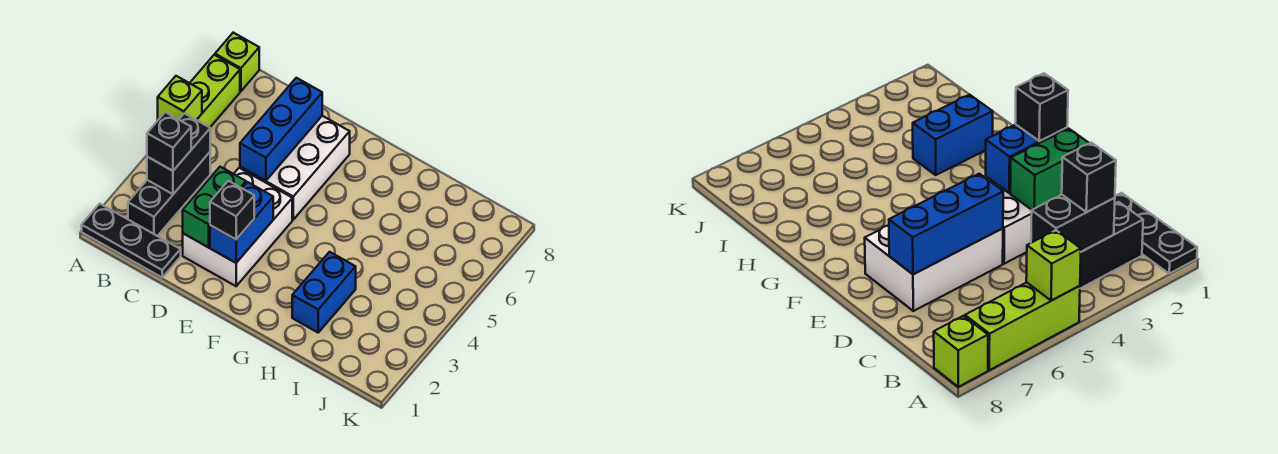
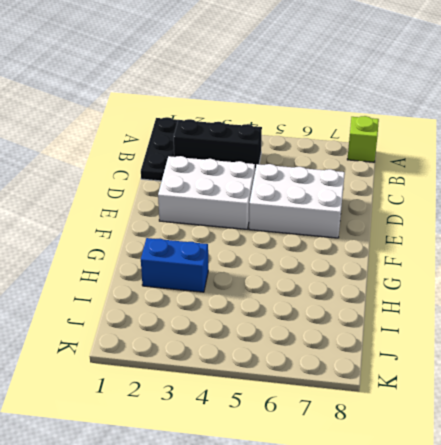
none -> lime 1x3 brick [190,55,240,127]
none -> lime 1x1 brick [158,76,202,120]
none -> black 1x2 brick [147,113,210,194]

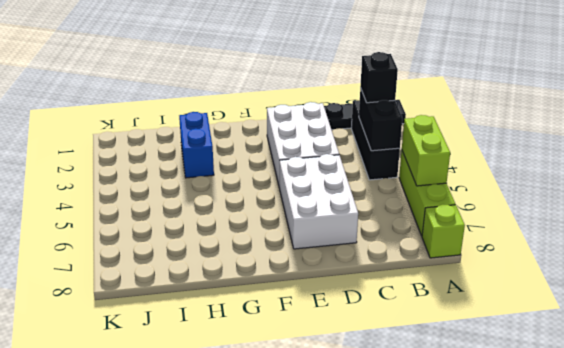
lime 1x2 brick [402,115,450,186] -> lime 1x1 brick [158,76,202,120]
none -> green 1x2 brick [183,167,246,247]
none -> blue 1x3 brick [240,78,322,181]
none -> blue 1x2 brick [210,182,273,263]

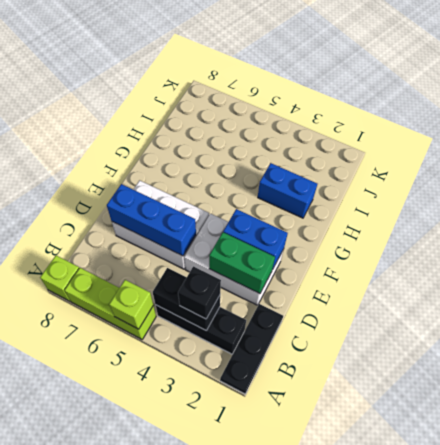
none -> black 1x1 brick [210,181,254,239]

